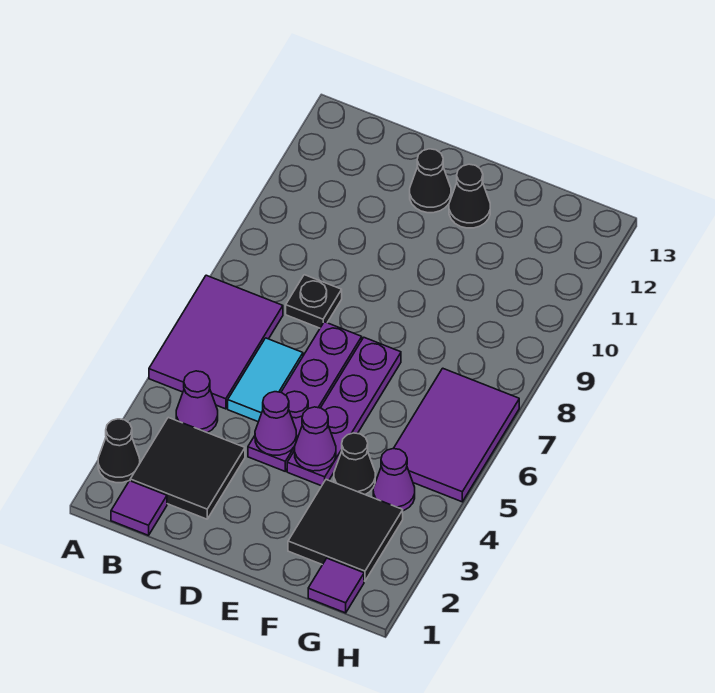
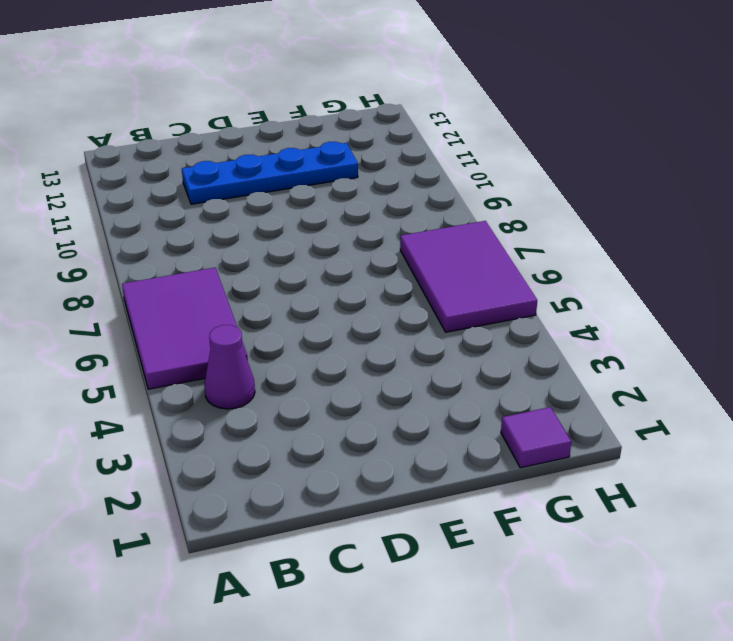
blue 1x4 plate [182,142,358,204] -> none
none -> black 1x1 cone [98,419,140,483]
none -> purple 1x1 tile [111,481,167,535]
none -> black 2x2 tile [130,417,245,519]

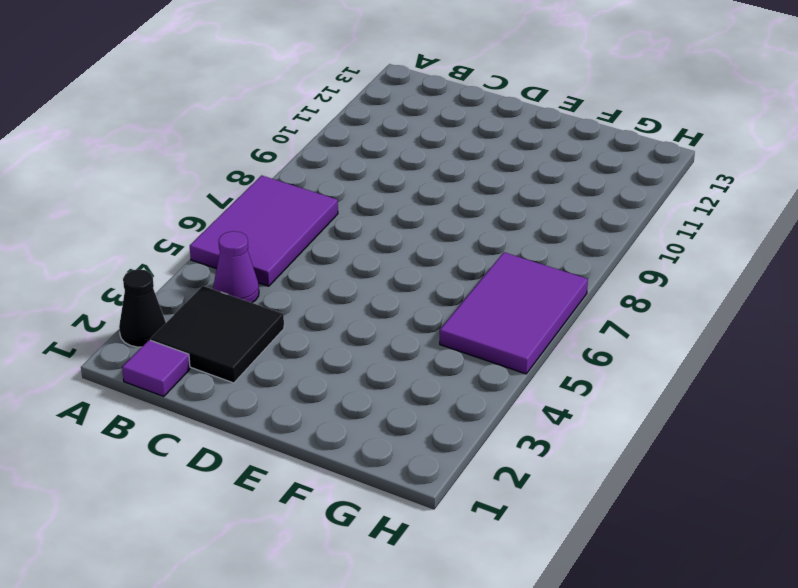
none -> cyan 1x2 tile [228,338,303,422]
none -> black 1x1 plate [286,275,342,328]
none -> purple 1x4 plate [248,322,362,471]

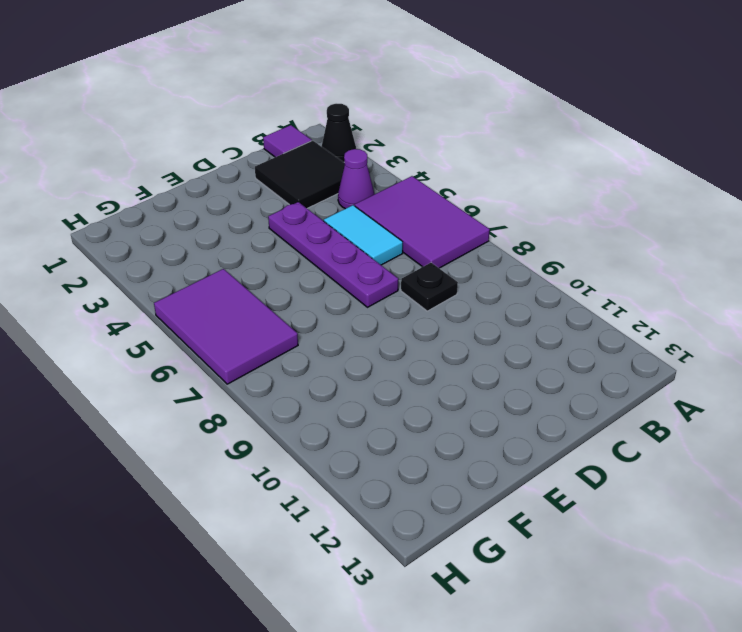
none -> black 1x1 cone [410,149,451,213]
none -> purple 1x4 plate [287,338,401,486]
none -> black 1x1 cone [449,164,490,228]

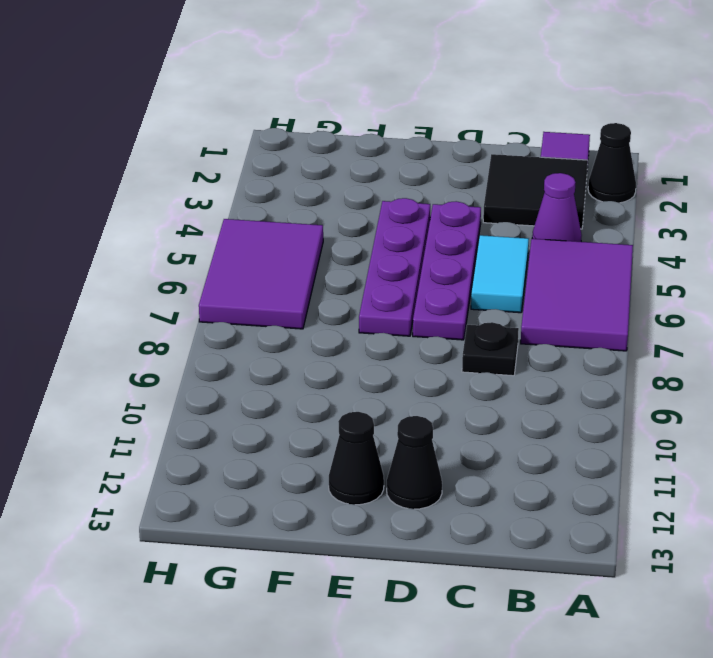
none -> black 2x2 tile [288,480,403,581]
none -> black 1x1 cone [334,433,375,494]
none -> purple 1x1 tile [308,558,364,613]

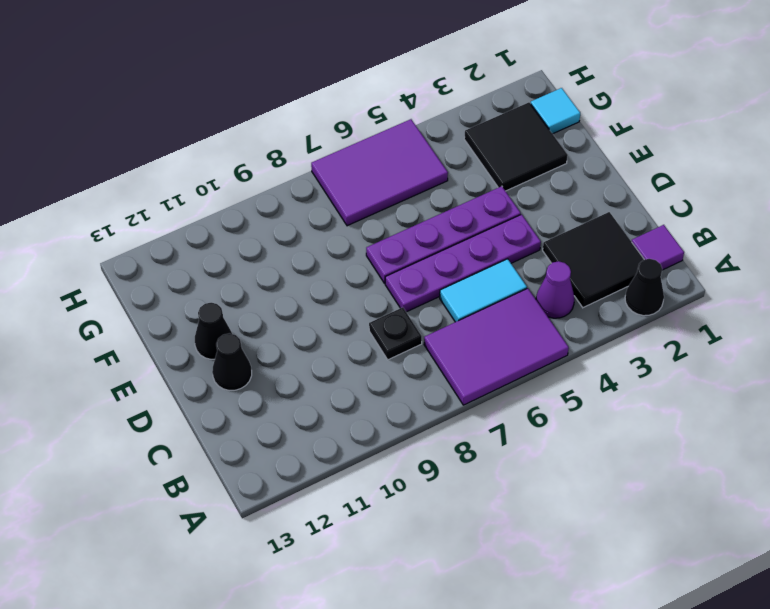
cyan 1x1 tile [531,88,580,134] -> purple 1x1 tile [308,558,364,613]
none -> black 1x1 cone [334,433,375,494]
none -> purple 1x1 cone [373,449,415,511]
none -> purple 1x1 cone [255,392,297,455]

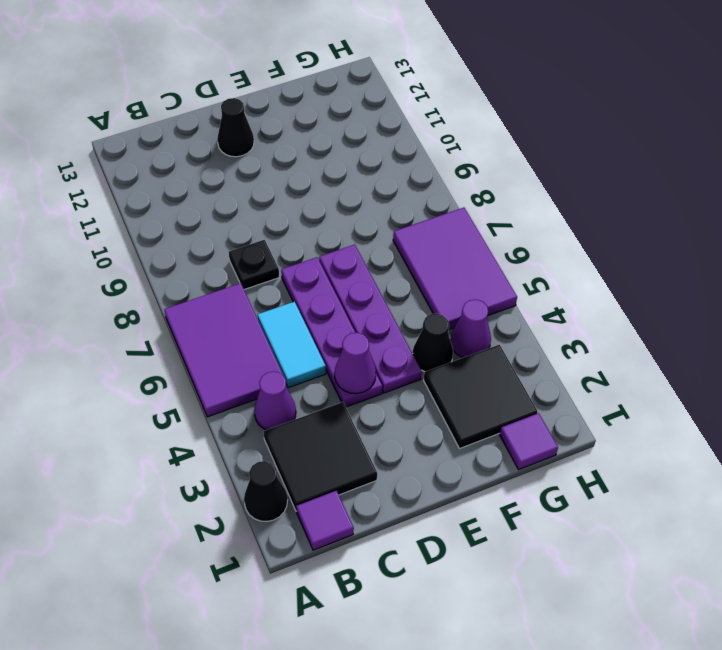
none -> black 1x1 cone [449,164,490,228]
none -> purple 1x1 cone [294,407,336,471]

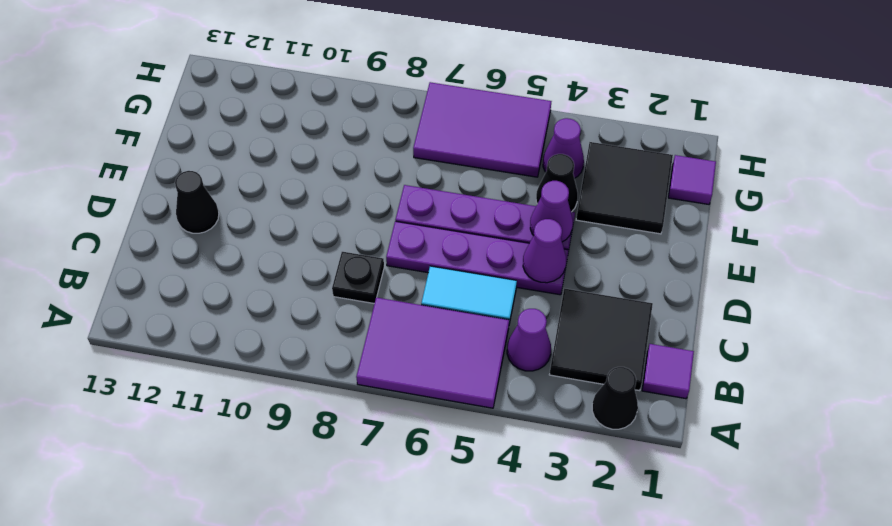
none -> black 1x1 cone [449,164,490,228]

